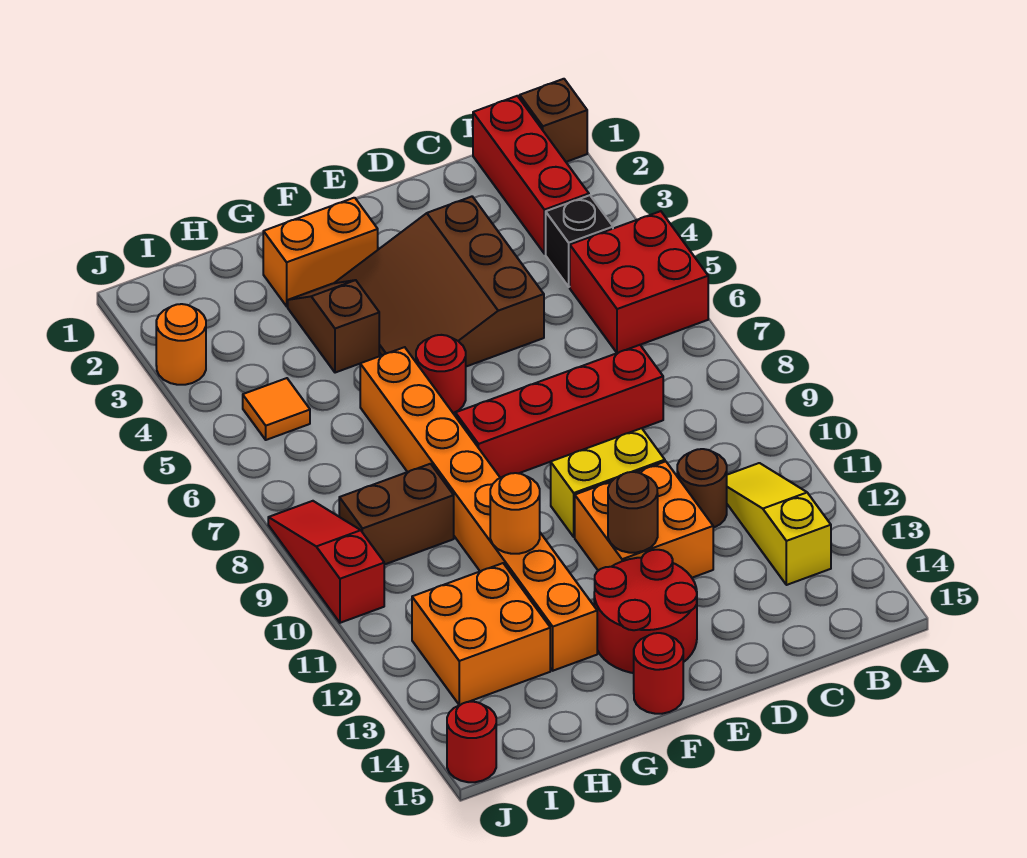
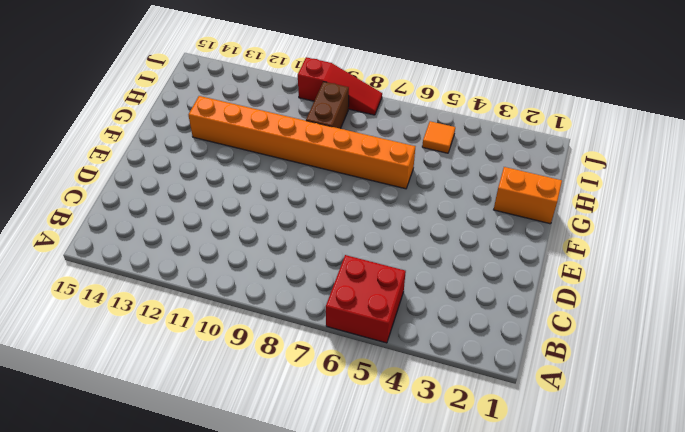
orange 1x2 brick [494,167,562,224] -> orange 1x2 brick turned to [263,198,378,306]
none -> brown 1x1 brick [520,79,587,162]
none -> red 1x3 brick [473,96,589,254]
none -> black 1x1 brick [546,195,613,287]

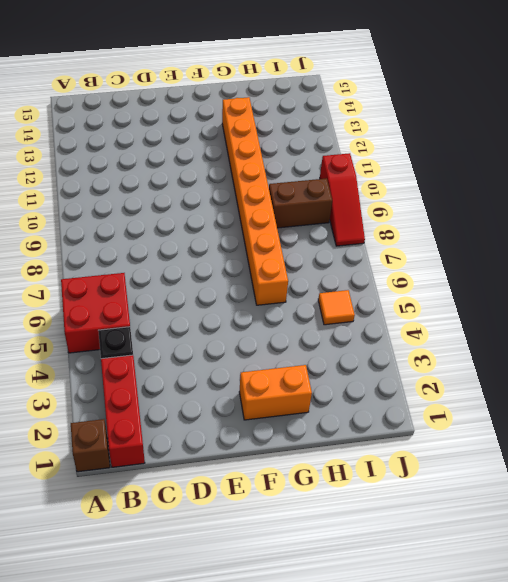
none -> yellow 1x3 slope [727,463,831,585]
none -> red 1x4 brick [455,345,663,478]
none -> brown 1x1 round brick [677,449,727,528]

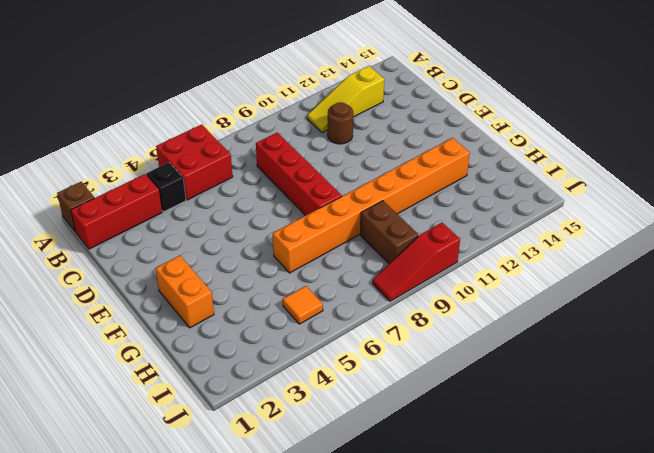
none -> brown 3x3 slope [335,197,544,367]
none -> yellow 1x2 brick [551,428,665,537]
none -> orange 2x2 brick [575,461,713,578]

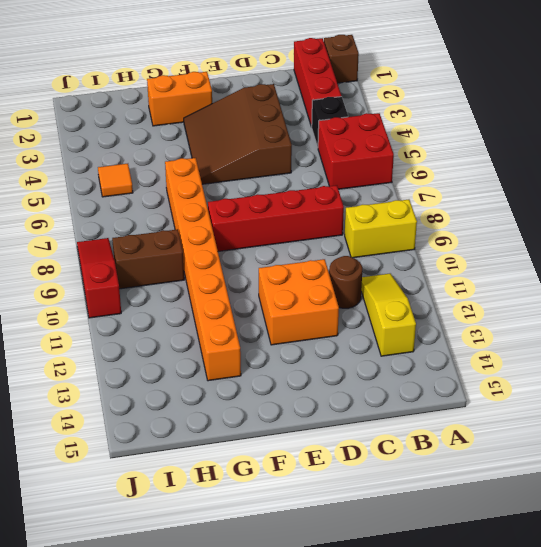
yellow 1x2 brick [345,200,417,258] -> yellow 1x2 brick moved to [551,428,665,537]
none -> red 2x2 round brick [594,550,697,673]
none -> red 1x1 round brick [416,335,466,413]
none -> red 1x1 round brick [634,633,683,714]

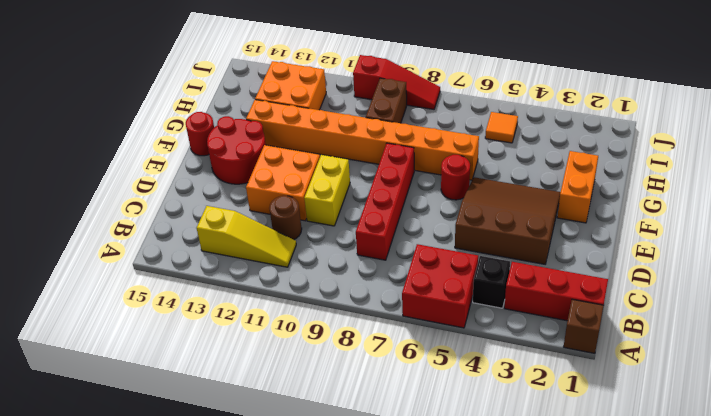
none -> brown 1x2 slope [288,280,379,373]
none -> orange 1x1 round brick [156,304,206,385]
none -> red 1x1 round brick [447,702,496,782]

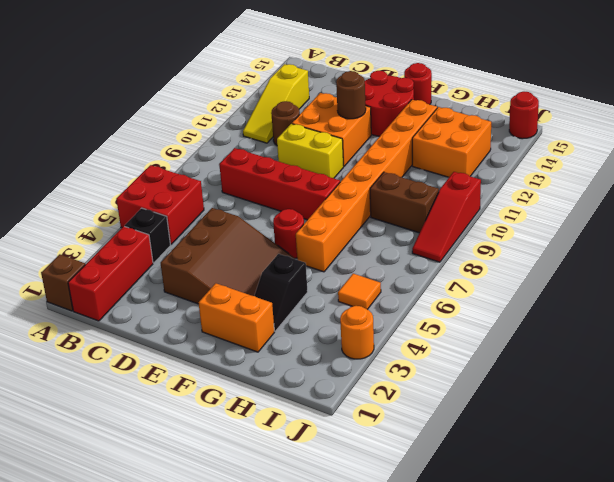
black 1x2 slope [254,254,308,331] -> brown 1x2 slope [288,280,379,373]
none -> orange 1x1 round brick [490,473,540,554]

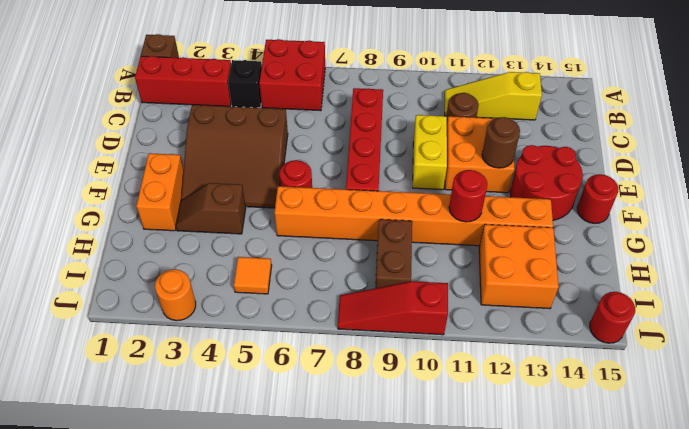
red 1x1 round brick [449,170,487,222] -> orange 1x1 round brick [490,473,540,554]

